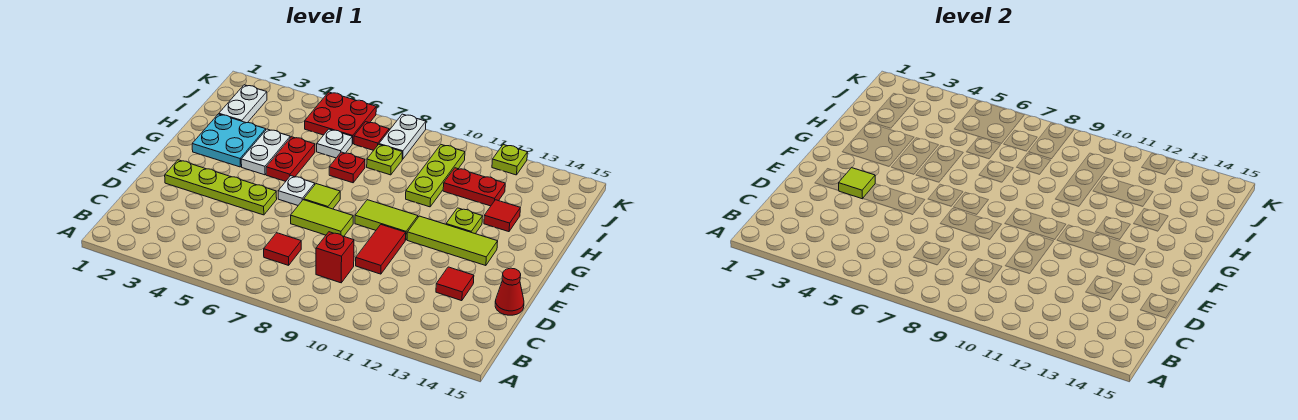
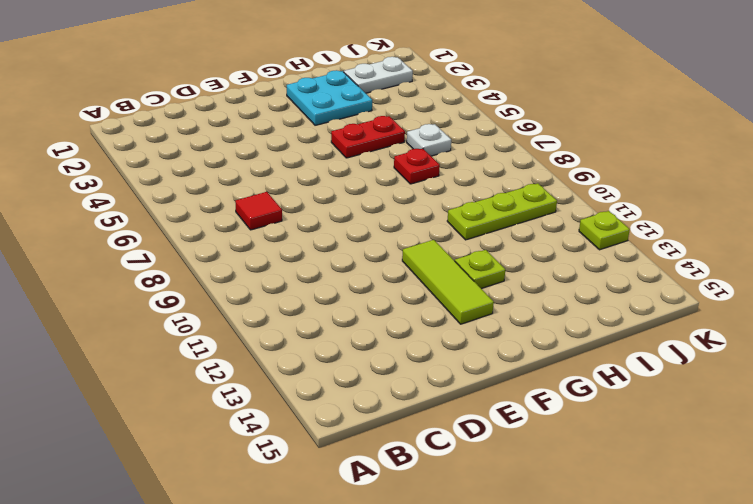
none -> red 1x1 brick [316,232,354,283]
none -> red 1x2 tile [356,225,406,274]
none -> red 1x1 tile [436,267,474,301]

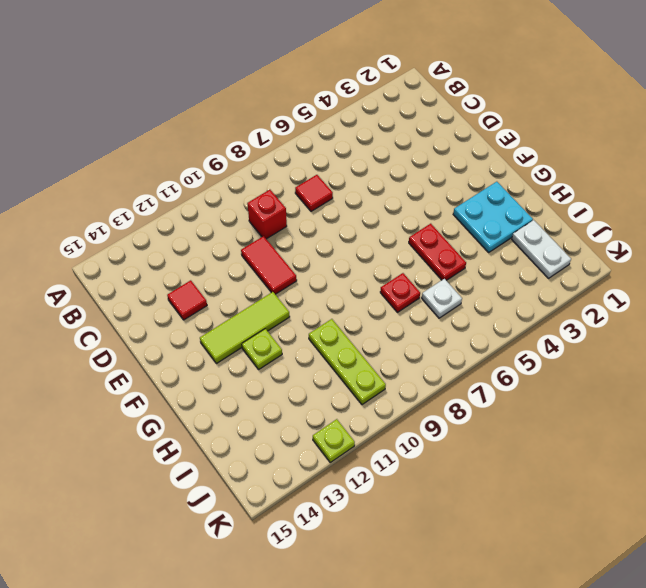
none -> red 1x1 cone [495,268,524,315]
none -> lime 1x4 plate [165,160,277,215]
none -> lime 1x2 tile [291,200,353,236]

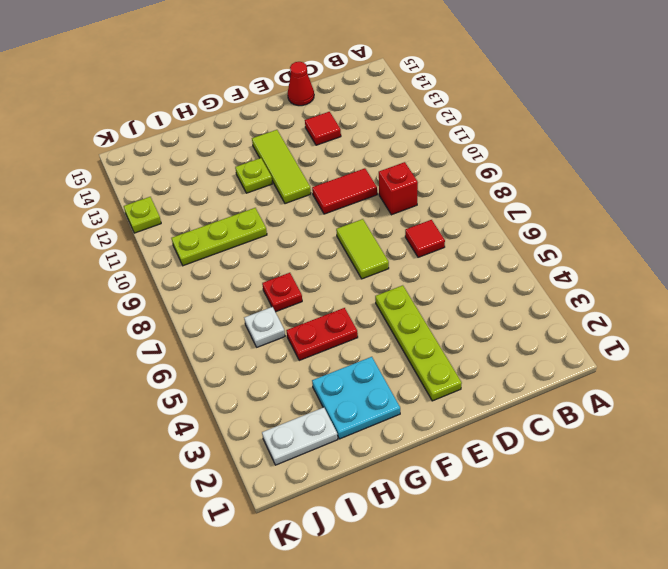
none -> white 1x1 plate [278,176,315,205]
none -> lime 1x1 tile [304,184,340,209]
none -> lime 1x2 tile [355,200,418,240]

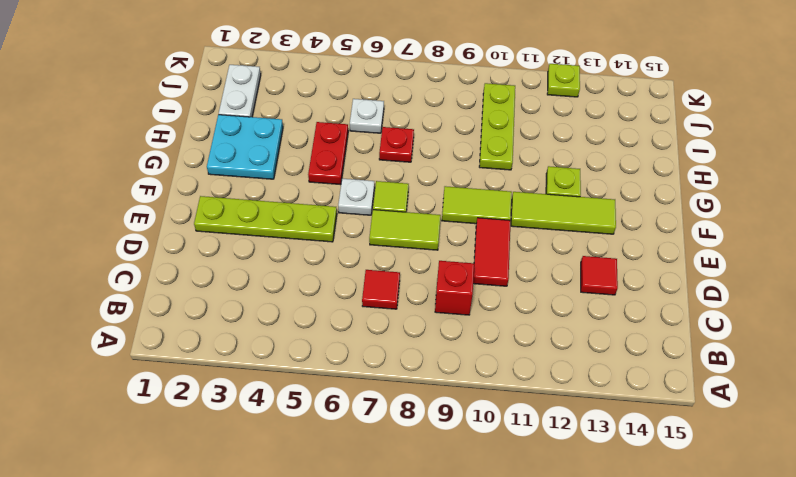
none -> red 1x1 cone [495,268,524,315]
none -> white 1x2 plate [241,129,290,175]
none -> red 1x1 tile [484,200,520,232]

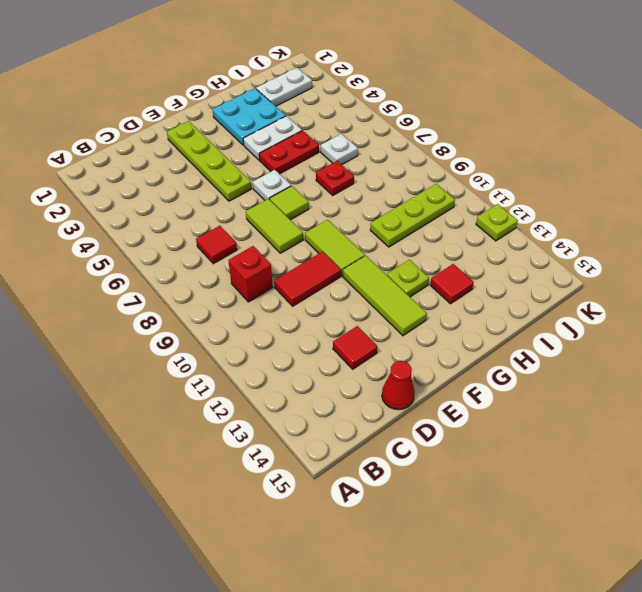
none -> lime 1x1 plate [367,144,402,175]
none -> red 1x2 plate [443,168,505,206]
none -> red 2x2 plate [305,92,376,144]

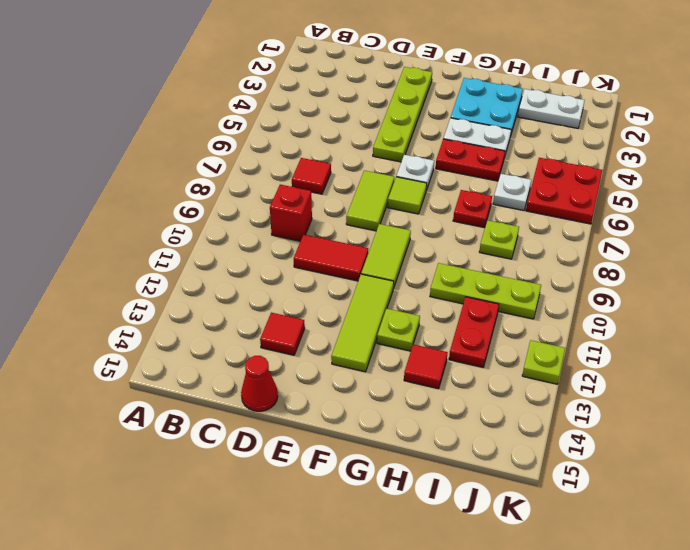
none -> red 1x1 plate [354,122,389,150]
none -> white 1x2 plate [379,114,426,159]
none -> lime 1x1 tile [839,168,875,199]

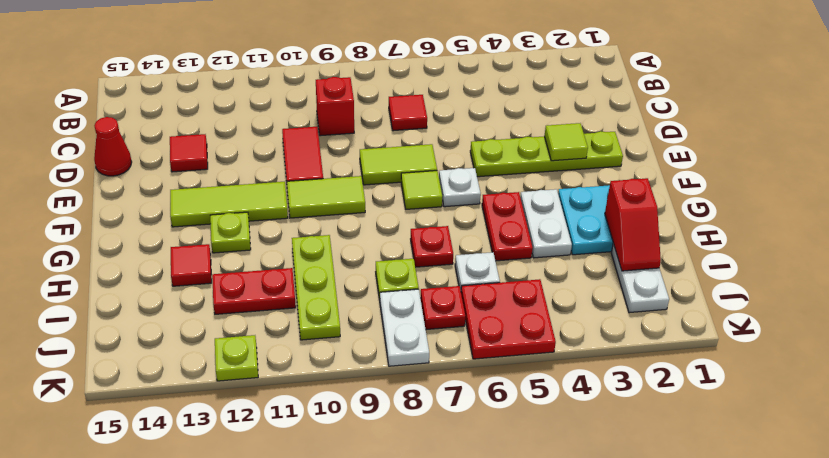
red 1x2 slope [605,178,661,271] -> none

